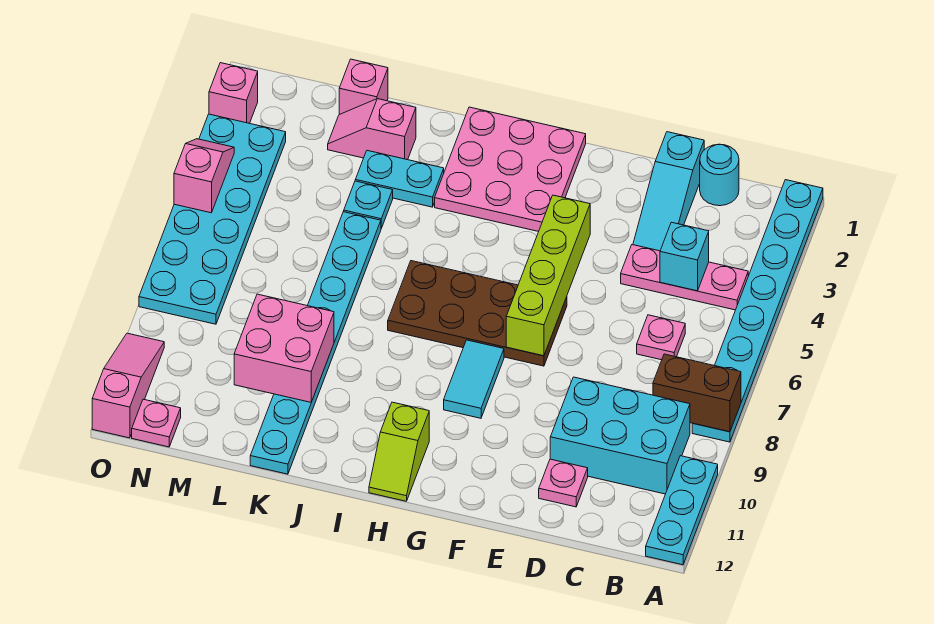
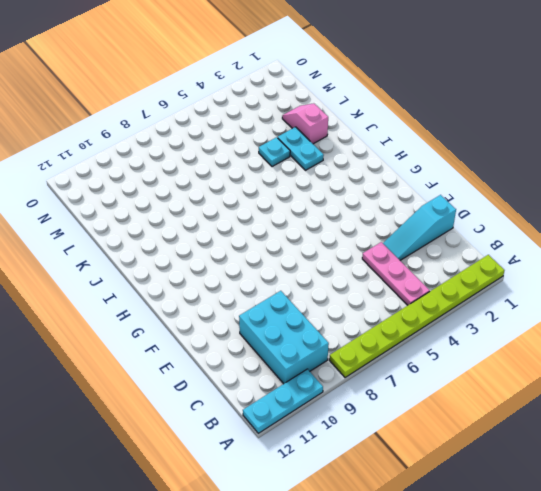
lime 1x8 plate [329,255,504,378] -> cyan 1x8 plate [692,180,823,442]
none -> cyan 1x1 round brick [700,144,739,206]
none -> pink 1x1 plate [637,315,685,360]
none -> pink 1x1 plate [539,459,588,507]

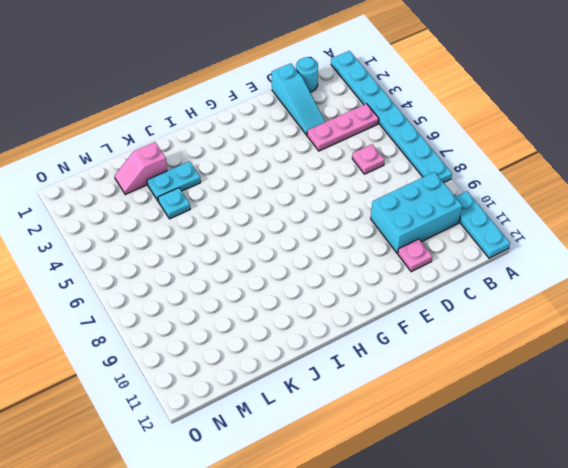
none -> brown 2x4 plate [388,261,567,366]
none -> pink 3x3 plate [435,107,586,232]
none -> cyan 1x2 tile [444,340,504,418]

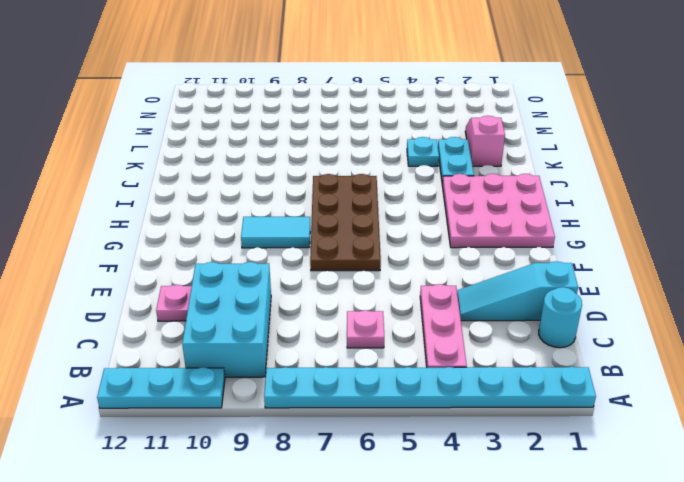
none -> lime 1x2 slope [369,402,429,501]
none -> cyan 1x8 plate [250,212,381,474]
none -> pink 1x1 brick [339,59,388,114]

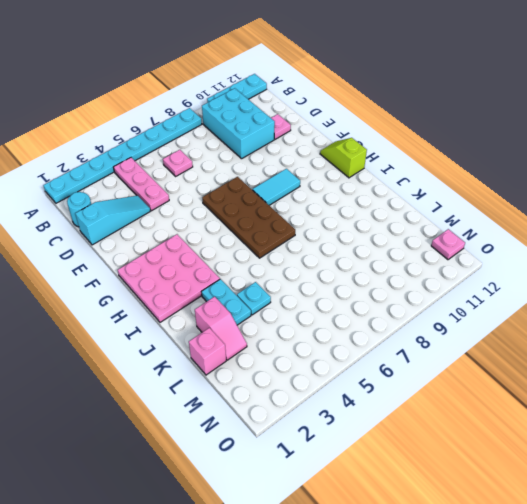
lime 1x2 slope [320,138,367,178] -> lime 1x2 slope turned to [369,402,429,501]
none -> cyan 1x8 plate [250,212,381,474]
none -> cyan 2x6 plate [139,114,286,324]
none -> pink 1x1 brick [209,63,258,123]

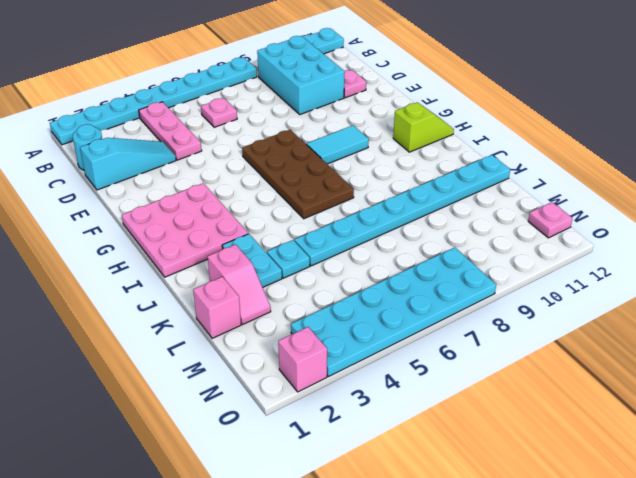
none -> pink 1x3 slope [92,333,164,438]
none -> brown 1x2 brick [653,354,741,432]
none -> cyan 1x1 brick [660,222,709,291]

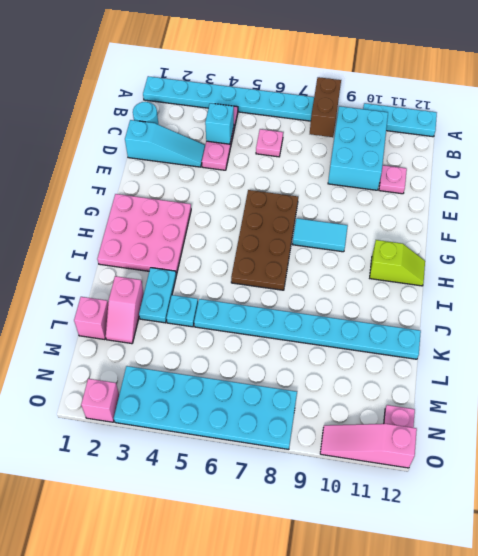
none -> lime 1x4 brick [506,195,590,356]
none -> pink 2x2 brick [234,294,334,402]
none -> pink 1x2 slope [174,139,234,213]

